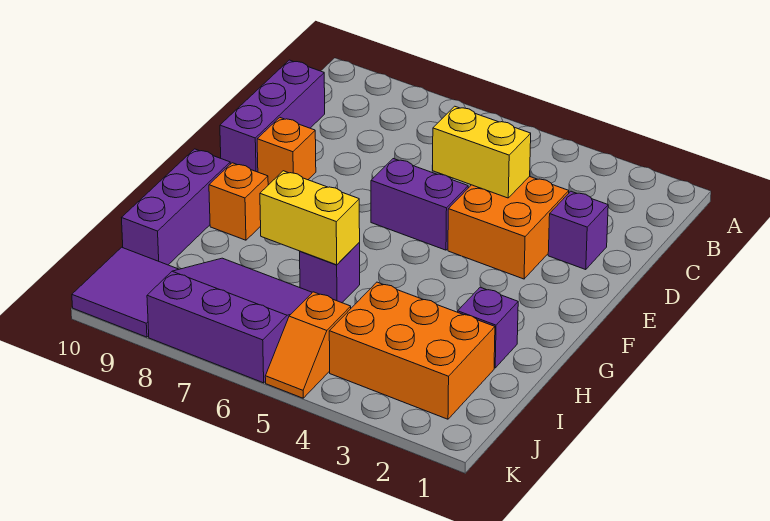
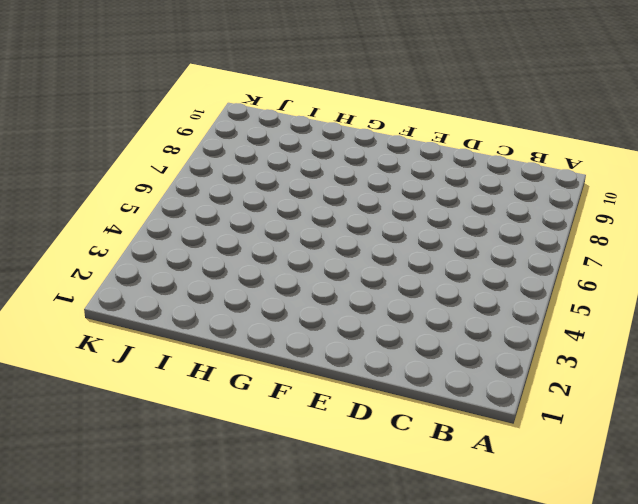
none -> purple 1x3 brick [220,60,325,172]
none -> purple 1x1 brick [548,191,608,270]
none -> orange 2x2 brick [448,176,569,279]

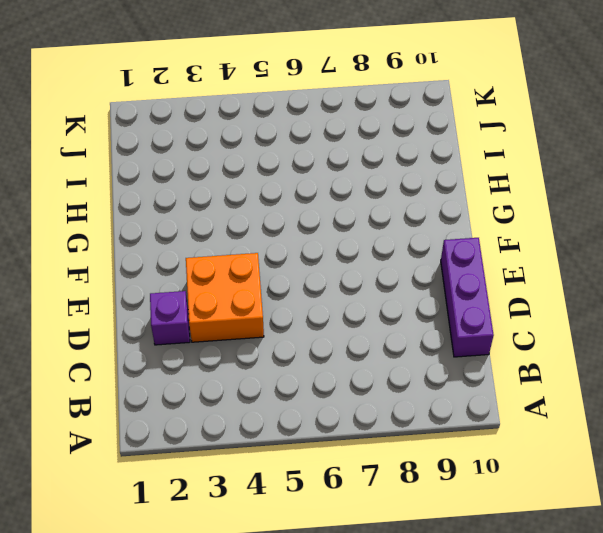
none -> purple 1x2 brick [371,159,468,250]
none -> orange 1x1 brick [257,118,316,185]
none -> orange 1x1 brick [209,163,268,240]

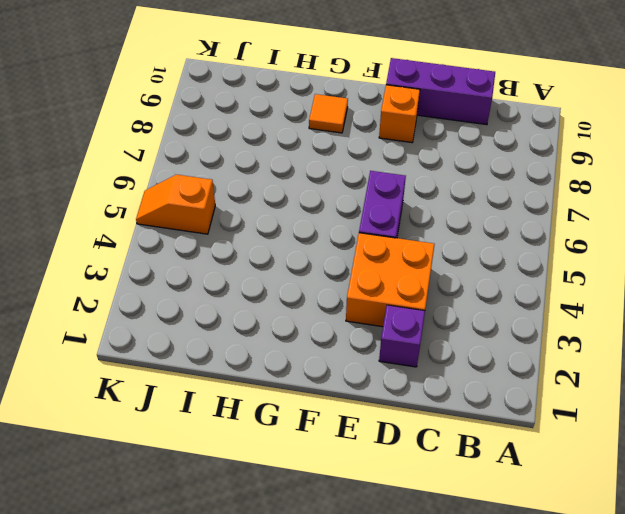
orange 1x1 tile [309,94,348,133] -> orange 1x1 brick [209,163,268,240]
none -> purple 1x3 brick [122,149,230,265]
none -> purple 1x1 brick [458,287,518,368]
none -> purple 1x1 brick [300,243,360,303]

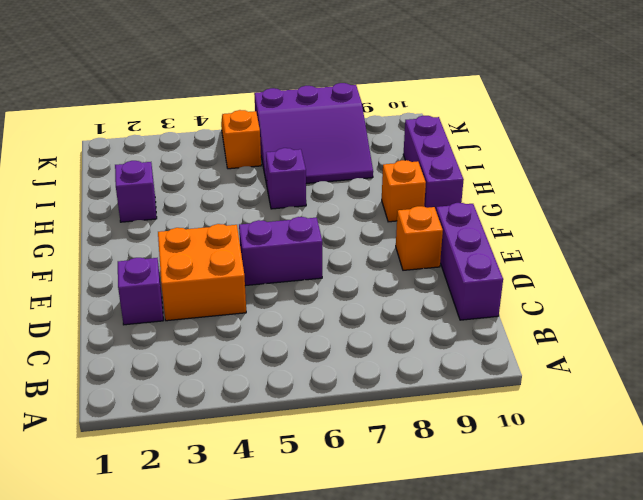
none -> orange 2x3 brick [329,282,495,419]
none -> purple 2x2 tile [72,247,179,337]
none -> yellow 1x2 brick [432,106,531,198]

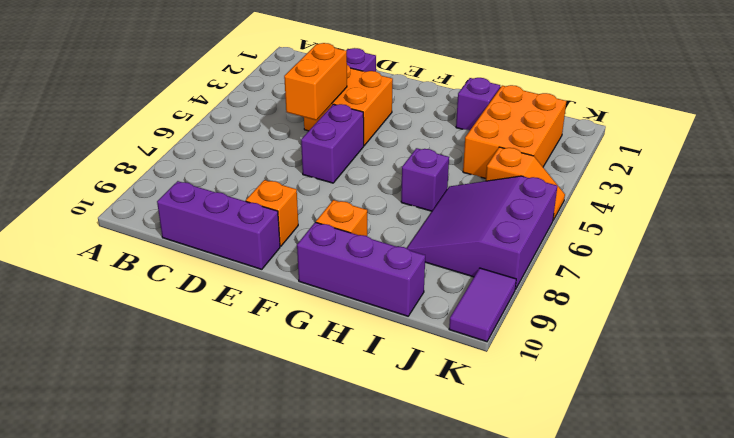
orange 1x2 brick [284,43,347,120] -> yellow 1x2 brick [432,106,531,198]
purple 1x2 tile [449,268,516,342] -> purple 2x2 tile [72,247,179,337]
none -> yellow 1x2 brick [260,171,360,265]

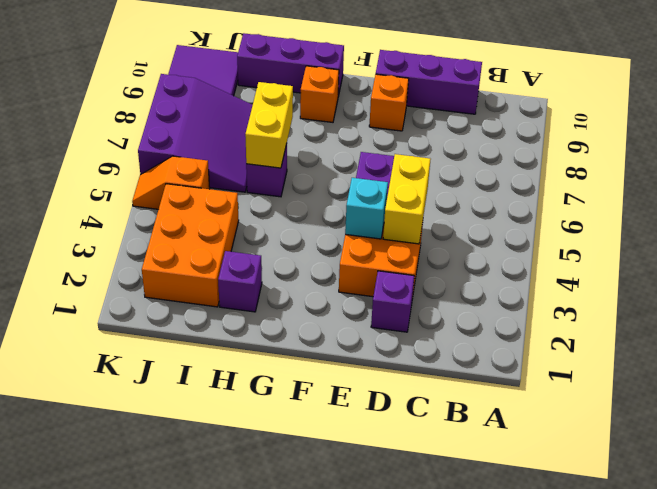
cyan 1x1 brick [345,178,388,239] -> none

